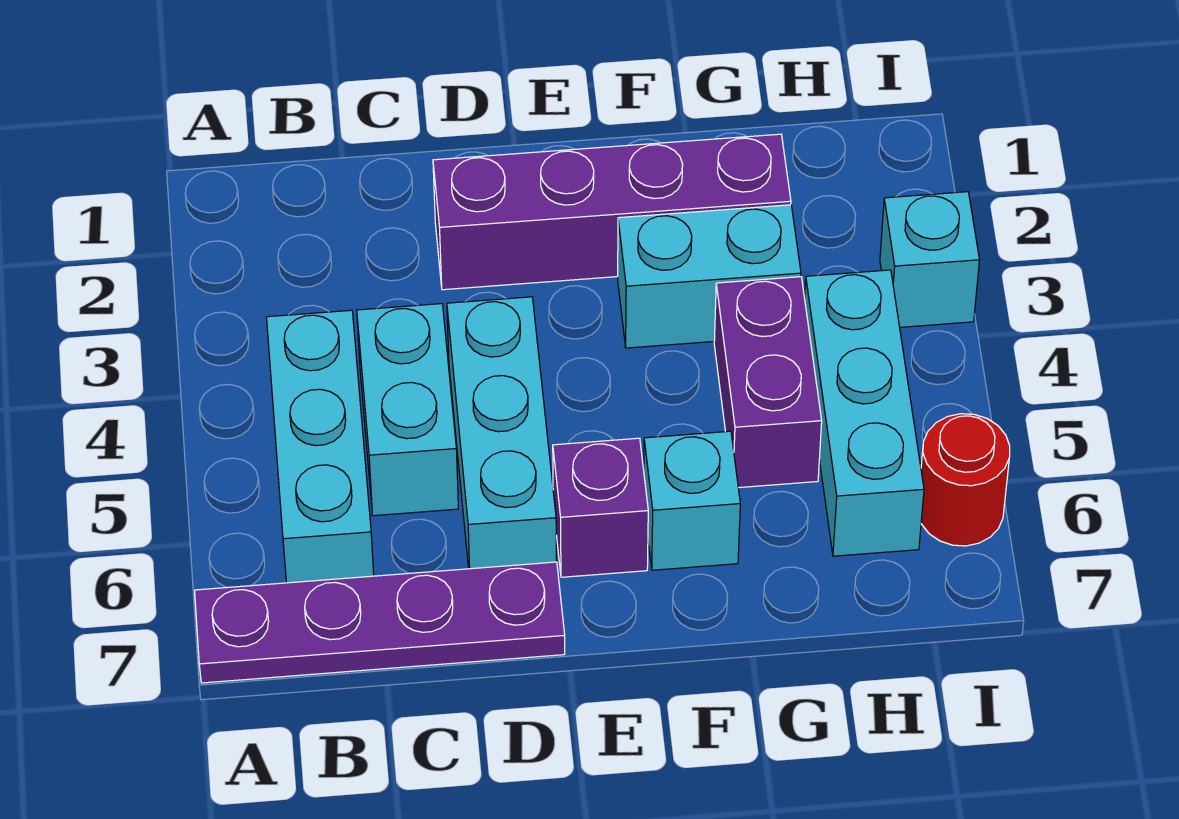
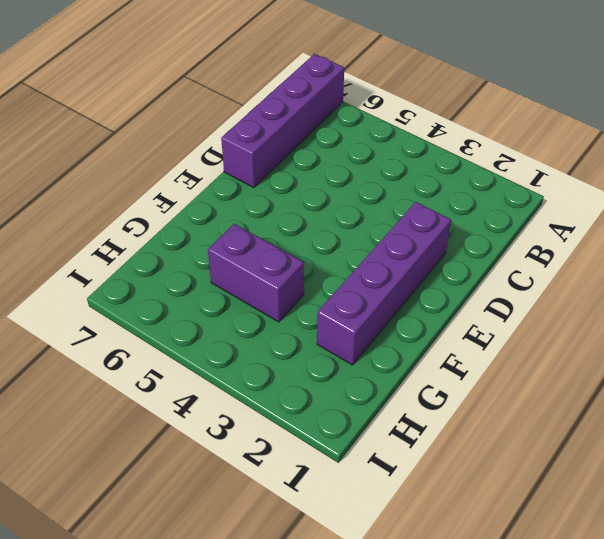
purple 1x4 brick [221,54,344,188] -> purple 1x4 plate [195,562,565,683]
none -> cyan 1x3 brick [267,310,374,583]
none -> cyan 1x2 brick [357,304,458,516]
none -> cyan 1x3 brick [447,297,557,569]

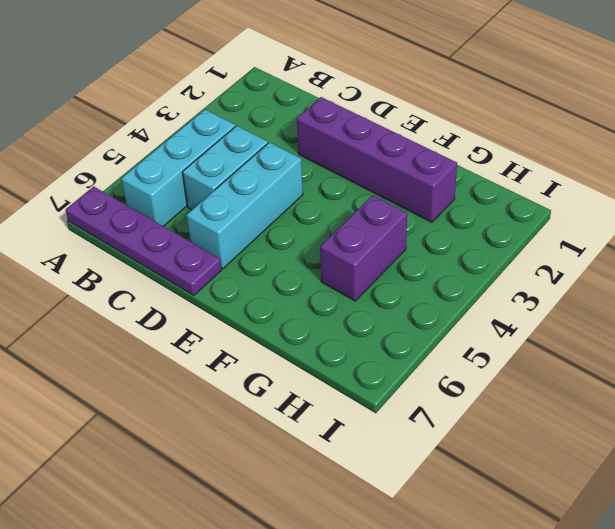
none -> purple 1x1 brick [553,438,648,577]
none -> cyan 1x2 brick [618,205,801,348]
none -> cyan 1x1 brick [644,431,740,570]

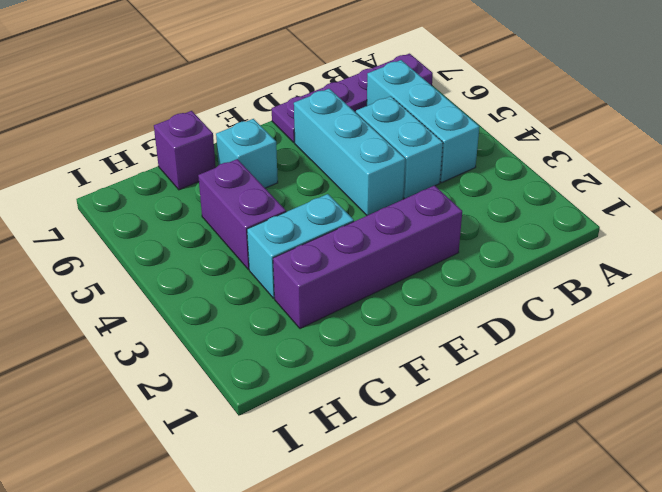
purple 1x1 brick [154,111,216,190] -> purple 1x1 brick moved to [553,438,648,577]
none -> cyan 1x3 brick [805,270,924,556]
none -> cyan 1x1 brick [880,192,979,327]
none -> red 1x1 round brick [921,414,1010,546]

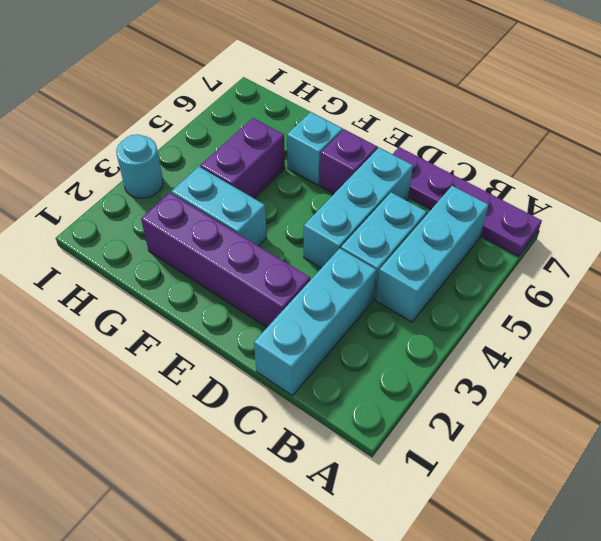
cyan 1x3 brick [254,248,376,396] -> cyan 1x3 brick moved to [805,270,924,556]
cyan 1x1 round brick [116,134,163,198] -> cyan 1x1 brick [880,192,979,327]
none -> red 1x1 round brick [921,414,1010,546]

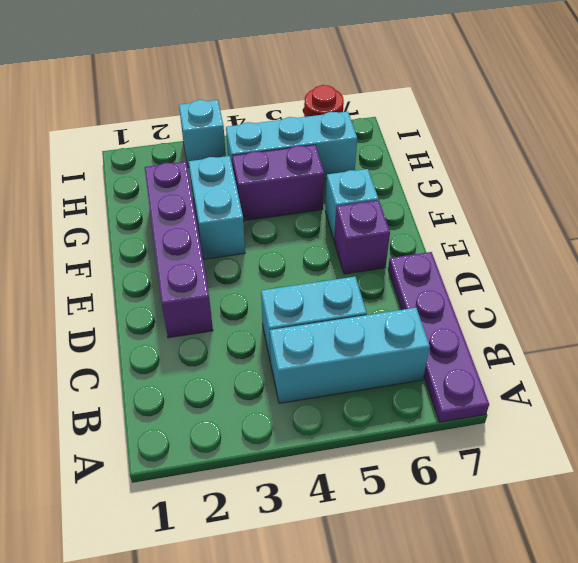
none -> cyan 1x3 brick [447,297,557,569]

